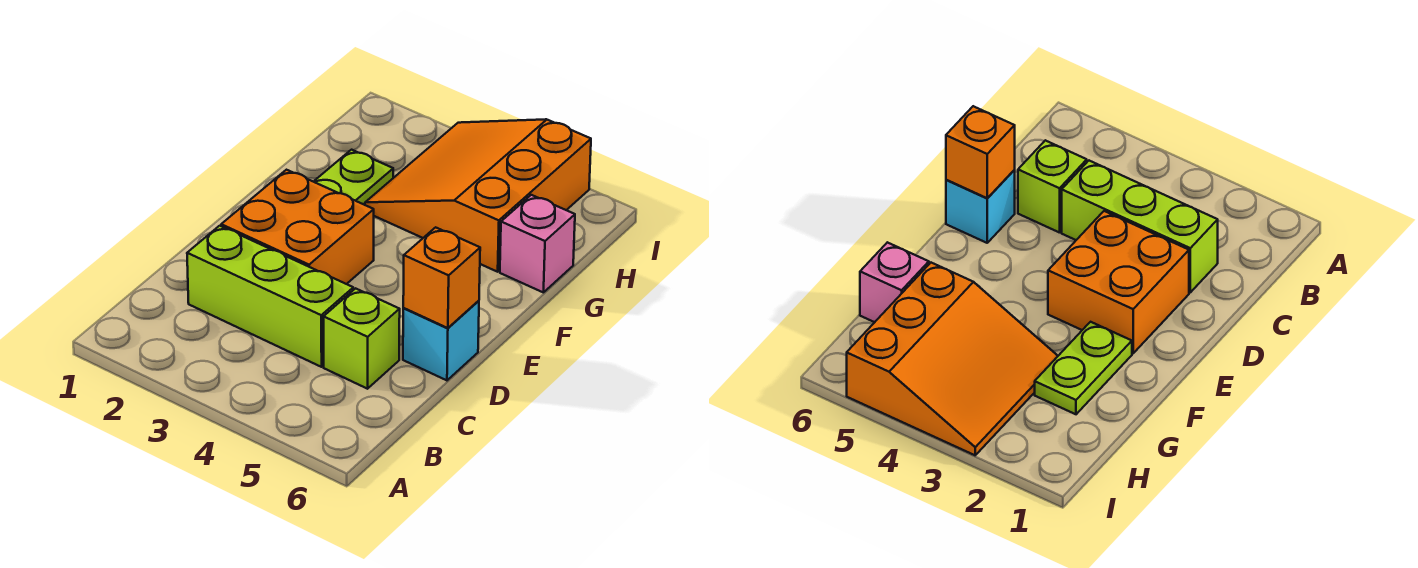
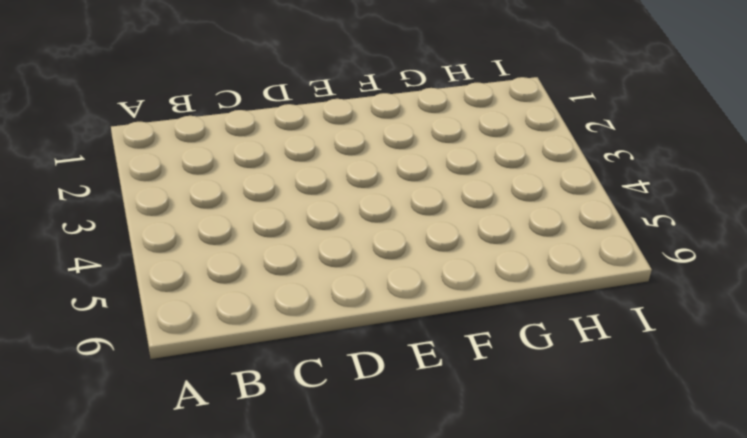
none -> lime 1x3 brick [187,226,353,367]
none -> lime 1x1 brick [324,288,400,389]

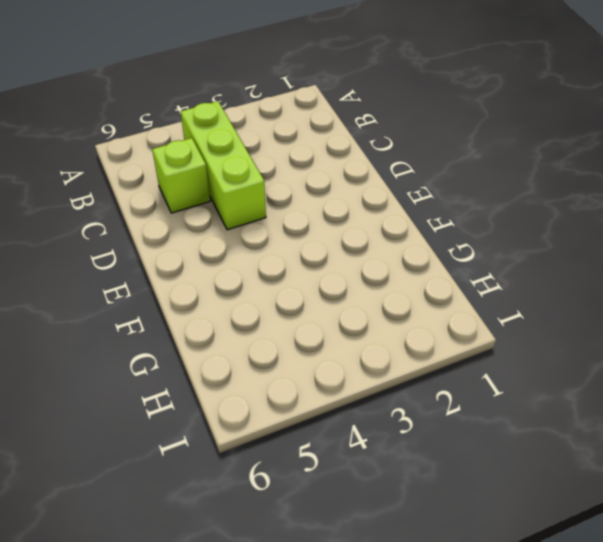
lime 1x3 brick [181,101,266,230] -> lime 1x3 brick turned to [187,226,353,367]
none -> orange 2x2 brick [221,170,374,284]
none -> cyan 1x1 brick [403,301,479,380]

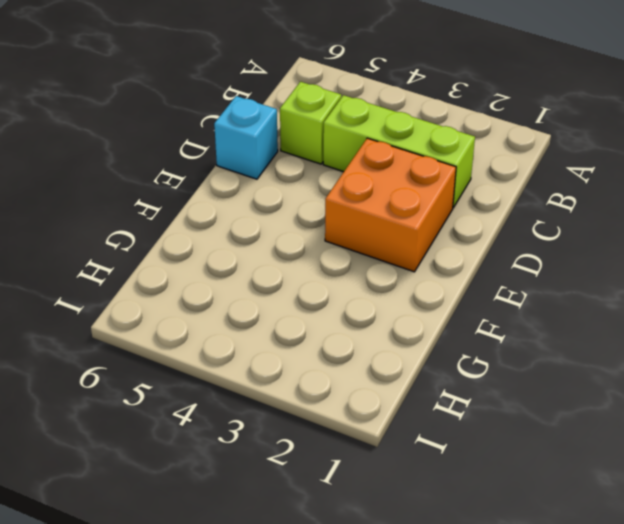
none -> lime 1x2 plate [314,150,393,205]
none -> orange 3x3 slope [365,119,591,272]

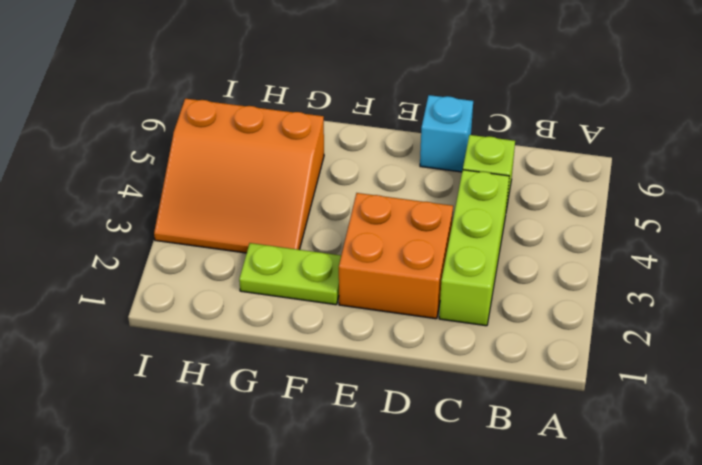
none -> pink 1x1 brick [500,195,575,293]
none -> orange 1x1 brick [403,227,480,328]

